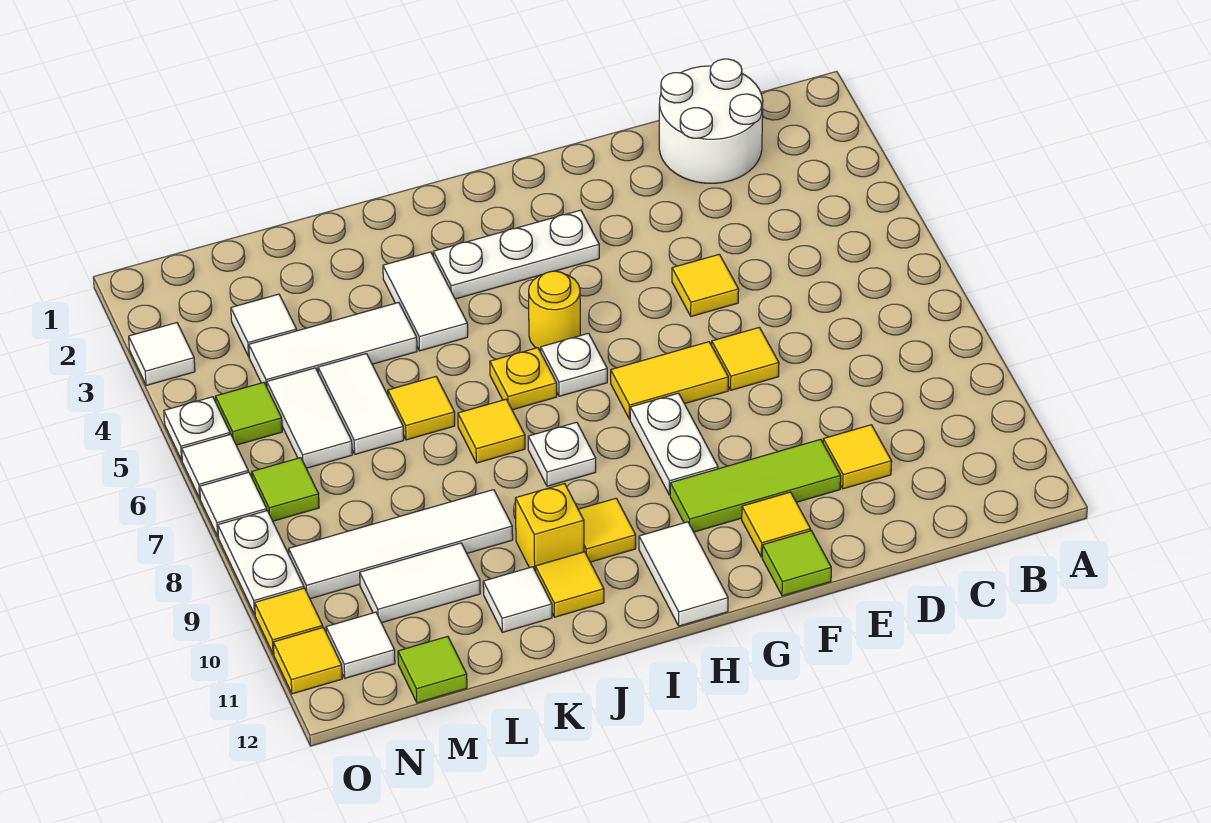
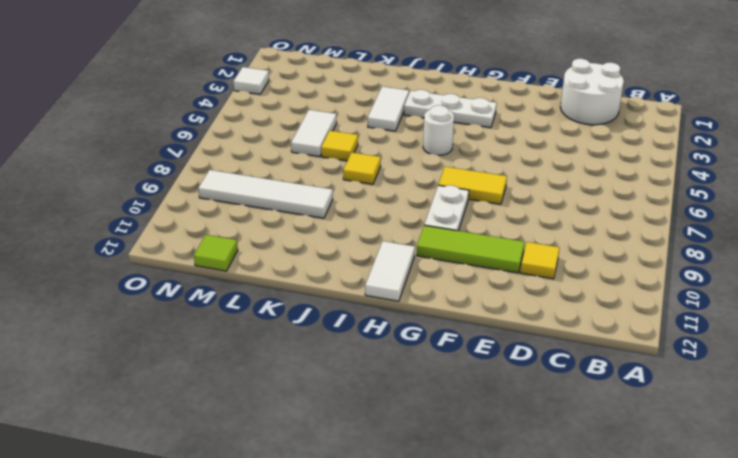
white 1x1 round brick [423,105,454,155] -> yellow 1x1 round brick [529,271,580,351]
none -> yellow 1x1 tile [672,254,739,316]
none -> yellow 1x1 tile [712,327,779,390]
none -> yellow 1x1 tile [742,492,810,557]
none -> lime 1x1 tile [762,531,831,596]

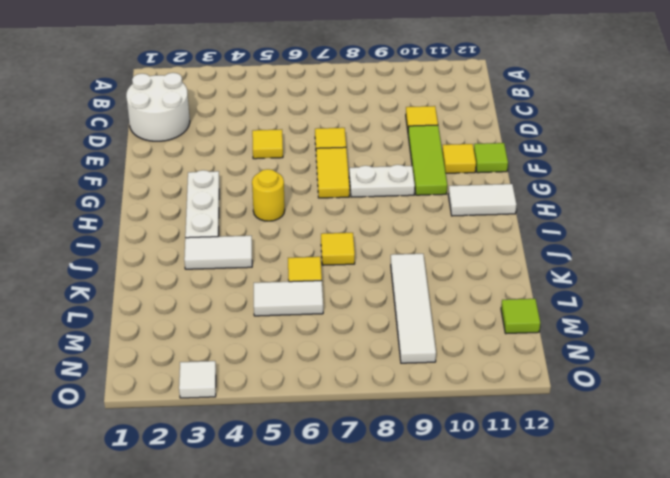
none -> white 1x1 plate [541,333,607,396]
none -> yellow 1x1 plate [490,348,557,410]
none -> white 1x1 plate [528,422,596,486]
none -> yellow 1x1 tile [578,498,636,562]

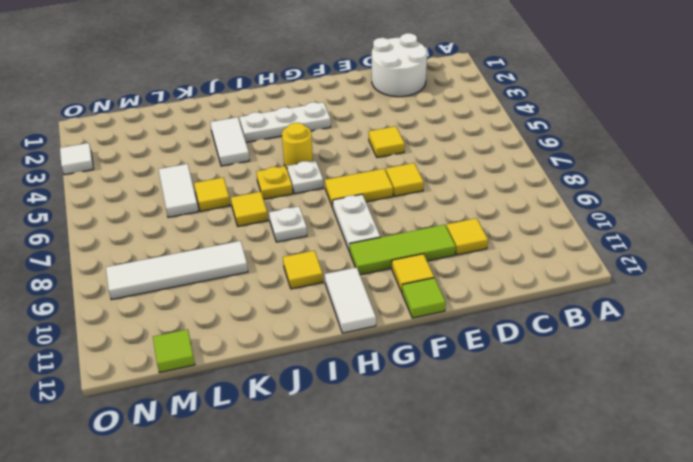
none -> yellow 1x1 brick [515,484,584,571]
none -> yellow 1x1 tile [535,552,604,617]
none -> white 1x3 tile [249,303,417,387]
none -> white 1x1 tile [483,567,552,632]

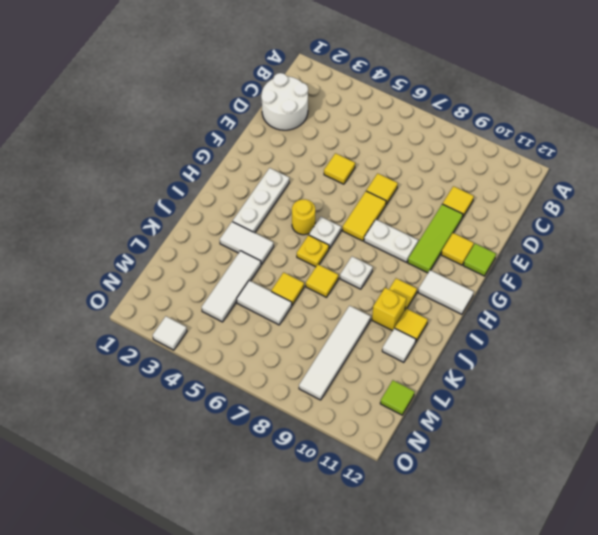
none -> white 1x2 tile [360,543,480,623]
none -> white 1x1 tile [231,294,297,356]
none -> white 1x2 tile [267,368,352,468]
none -> lime 1x1 tile [215,382,282,445]

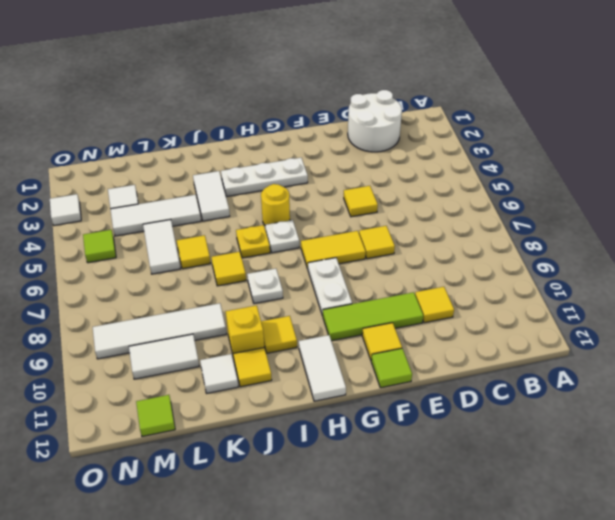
none -> white 1x2 tile [267,368,352,468]
none -> lime 1x1 tile [252,458,319,521]
none -> white 1x1 tile [326,612,395,678]
none -> white 1x1 plate [164,397,230,460]

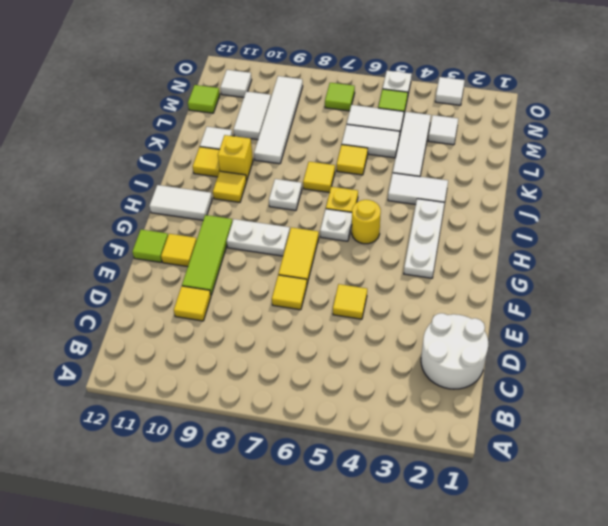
none -> white 1x1 tile [182,434,248,498]
none -> white 1x1 tile [200,472,267,536]
none -> white 1x2 plate [218,511,304,614]
none -> yellow 1x1 tile [255,588,323,654]

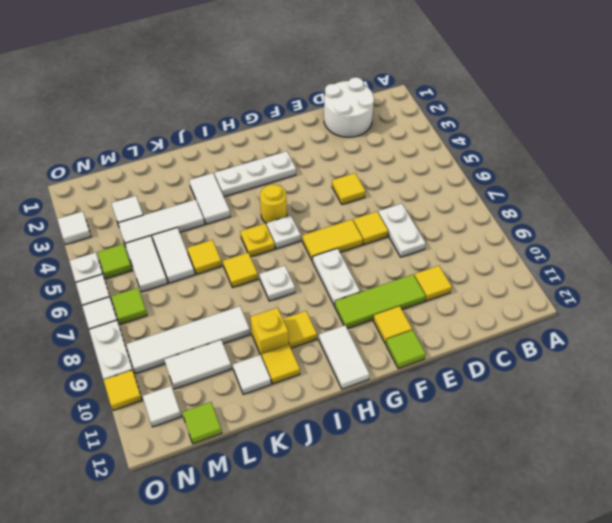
white 1x2 plate [378,204,426,257] -> none
none -> yellow 1x1 tile [273,628,342,694]

